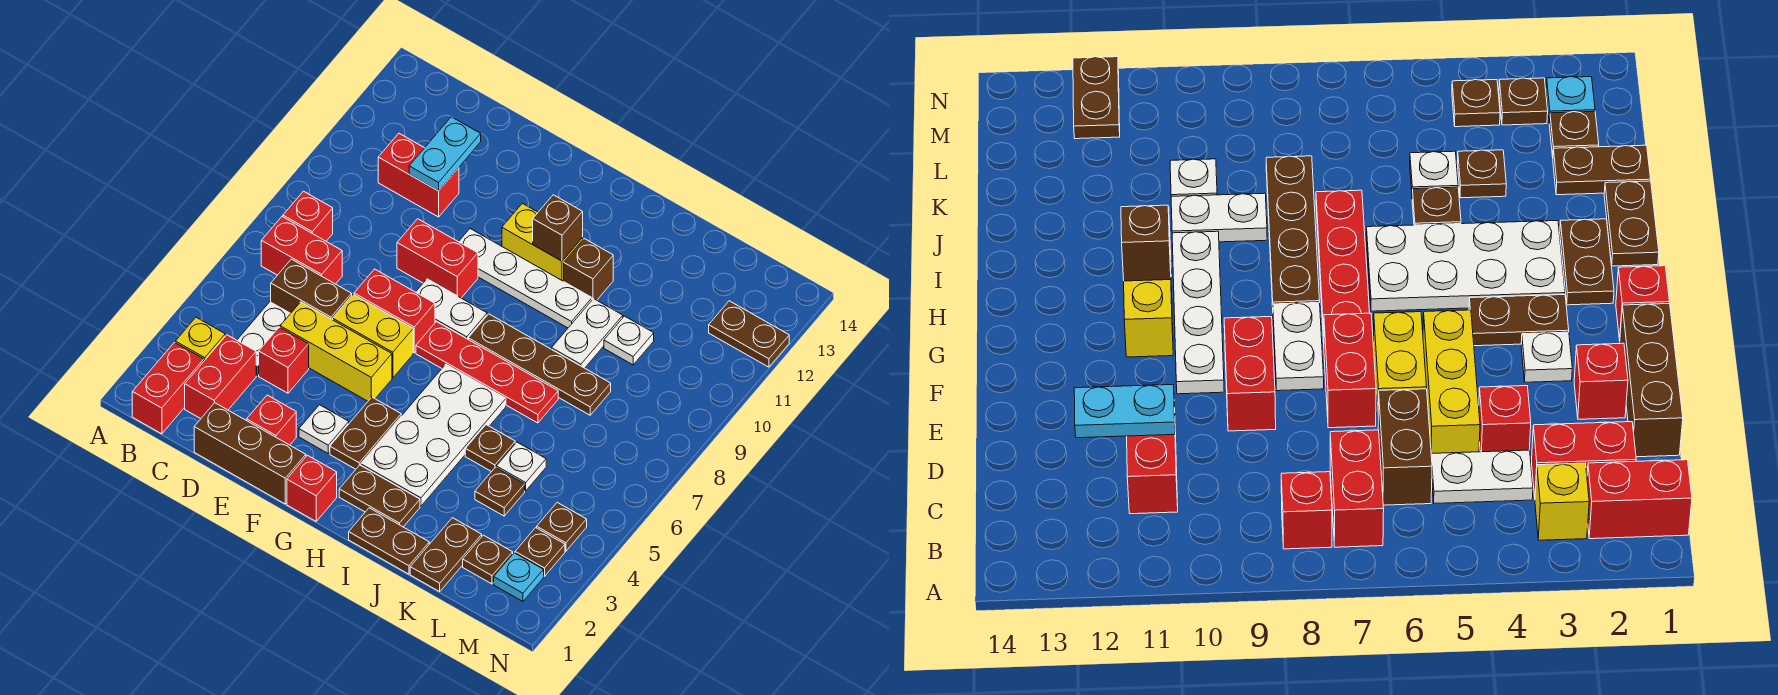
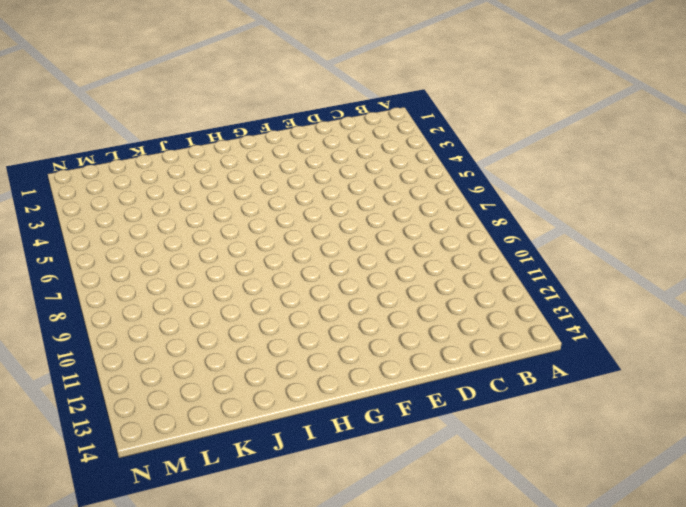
none -> red 1x2 brick [132,343,204,434]
none -> yellow 1x1 brick [175,317,225,361]
none -> red 1x2 brick [261,217,342,284]
none -> red 1x1 brick [283,191,333,241]

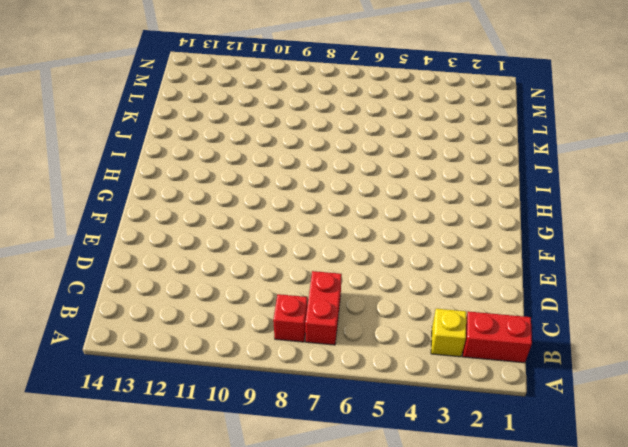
none -> red 1x2 brick [185,335,256,419]
none -> white 1x2 plate [237,302,291,376]
none -> brown 1x2 brick [271,259,352,320]
none -> red 1x2 brick [378,133,459,217]

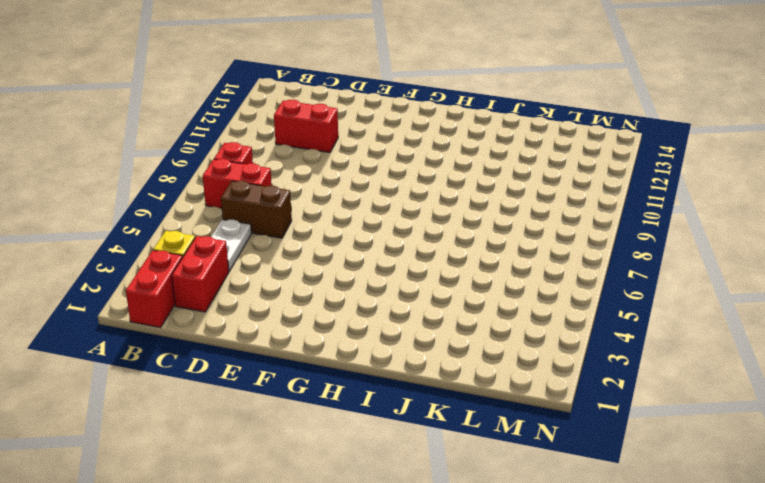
none -> brown 1x3 brick [194,403,306,504]
none -> red 1x1 brick [259,327,309,393]
none -> yellow 1x3 brick [280,302,392,401]
none -> red 1x1 brick [247,395,296,445]

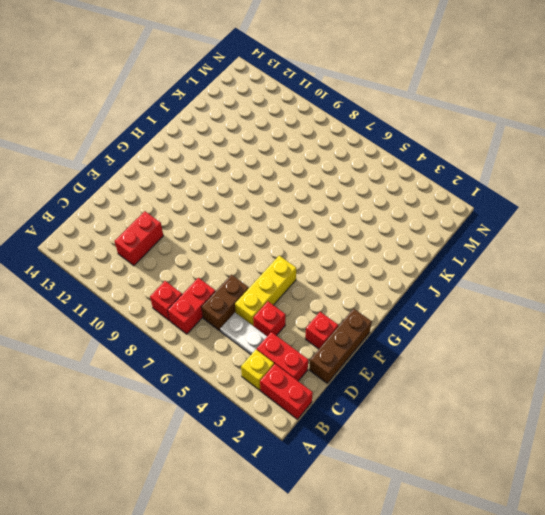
none -> yellow 1x2 brick [333,294,413,378]
none -> red 1x2 brick [354,269,435,353]
none -> red 1x2 brick [397,219,478,298]
none -> white 1x1 plate [299,405,349,453]

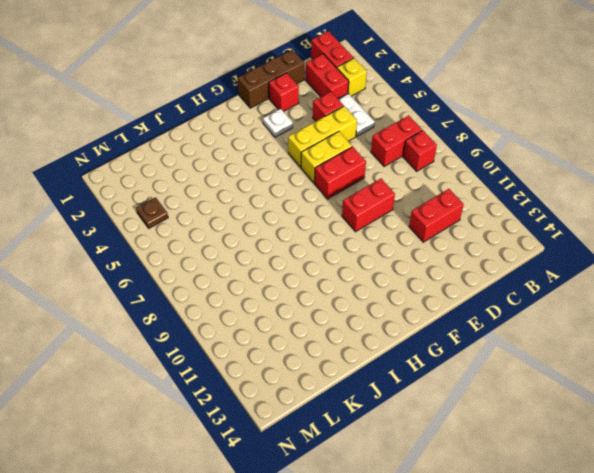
none -> brown 1x2 brick [271,259,352,320]
none -> white 1x2 plate [416,279,487,339]
none -> white 1x4 plate [459,229,592,328]
none -> red 1x1 brick [287,455,337,521]

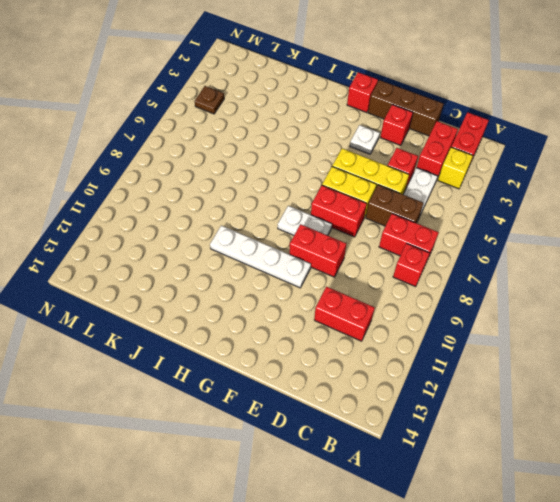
none -> brown 1x2 plate [330,397,401,469]
none -> red 1x4 plate [416,322,558,423]
none -> yellow 1x2 brick [502,203,583,281]
none -> brown 1x2 plate [339,465,420,527]

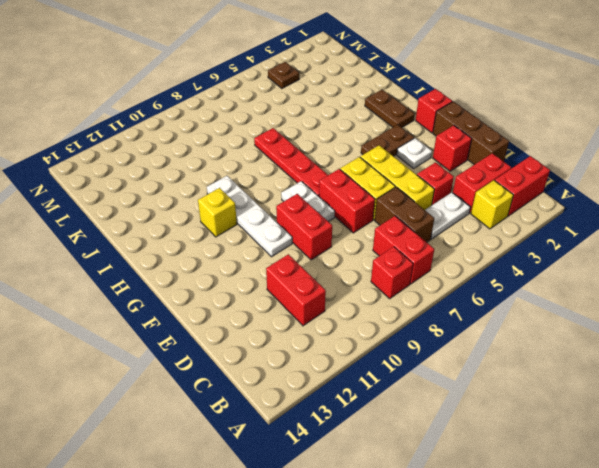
yellow 1x1 brick [198,188,237,237] -> yellow 1x2 brick [502,203,583,281]
none -> white 2x4 plate [361,364,506,506]
none -> brown 1x4 plate [468,314,611,415]
none -> brown 1x2 plate [349,508,429,574]
none -> brown 1x1 brick [564,239,613,300]

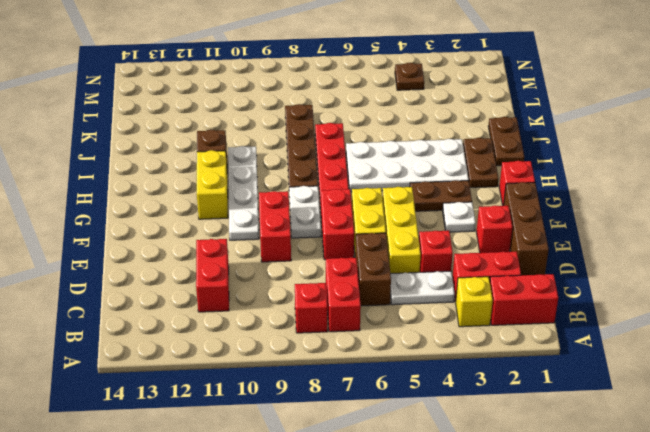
none -> brown 1x1 plate [465,425,515,472]
none -> white 1x2 plate [552,299,623,368]
none -> brown 1x2 plate [410,518,482,592]
none -> brown 1x1 plate [475,467,525,516]

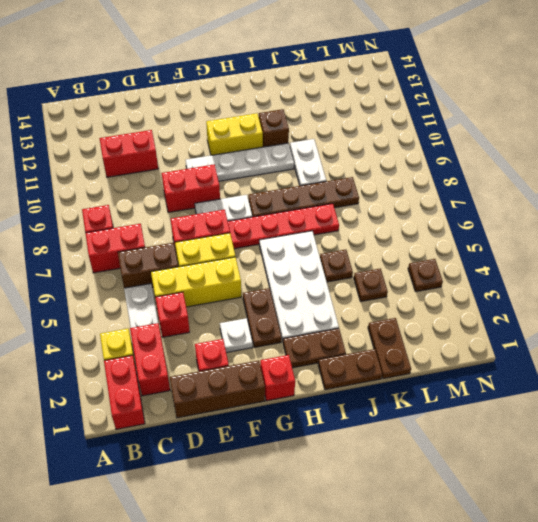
none -> white 1x1 plate [496,442,546,491]
none -> white 1x1 plate [604,316,654,365]
none -> brown 1x1 plate [463,535,513,584]
none -> cyan 1x1 plate [494,553,544,601]

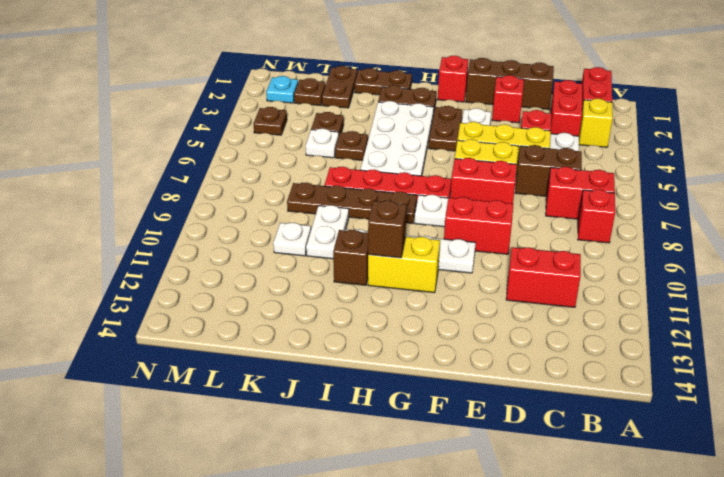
none -> brown 1x1 plate [515,528,565,576]
none -> brown 1x2 plate [709,301,789,367]
none -> cyan 1x2 plate [409,117,481,191]

